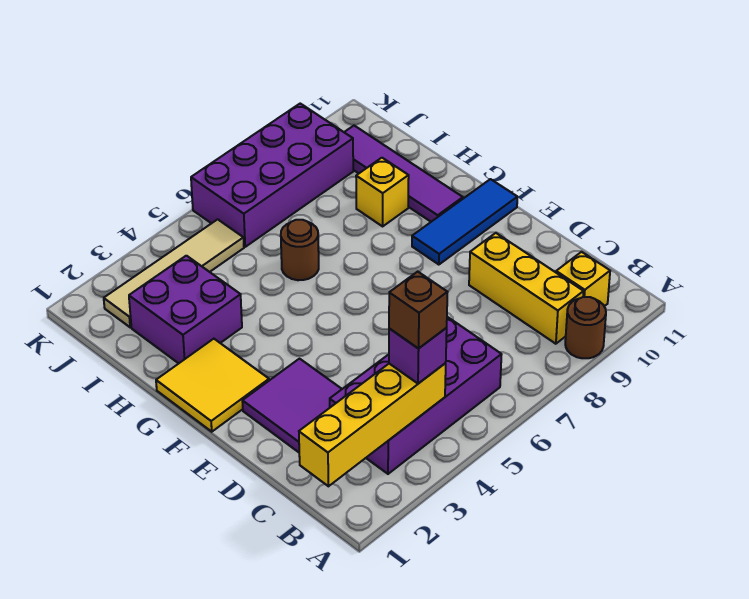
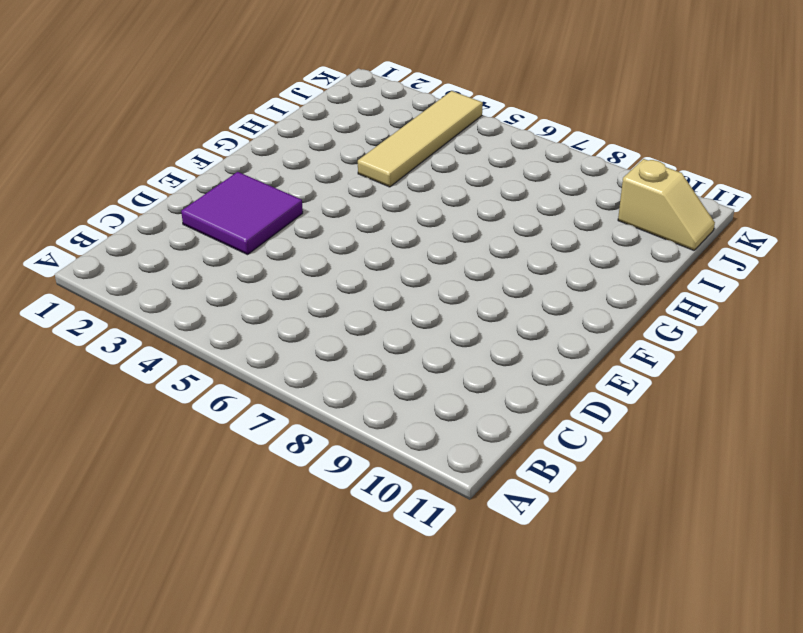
tan 1x4 tile [358,91,483,187] -> tan 1x4 tile turned to [104,219,244,327]
tan 1x2 slope [618,159,715,250] -> purple 1x4 tile [344,126,463,222]
none -> brown 1x1 round brick [565,297,606,358]
none -> purple 2x4 brick [330,317,502,474]
none -> yellow 1x3 brick [469,233,584,344]

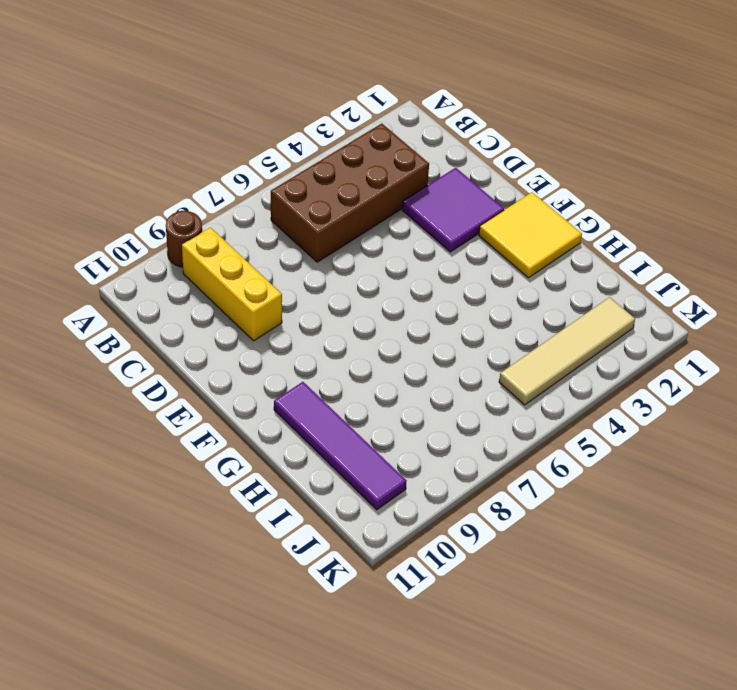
brown 2x4 brick [271,123,429,262] -> purple 2x4 brick [330,317,502,474]
none -> yellow 1x1 brick [556,252,610,306]
none -> blue 1x3 tile [412,179,517,265]
none -> purple 2x2 brick [129,256,242,363]

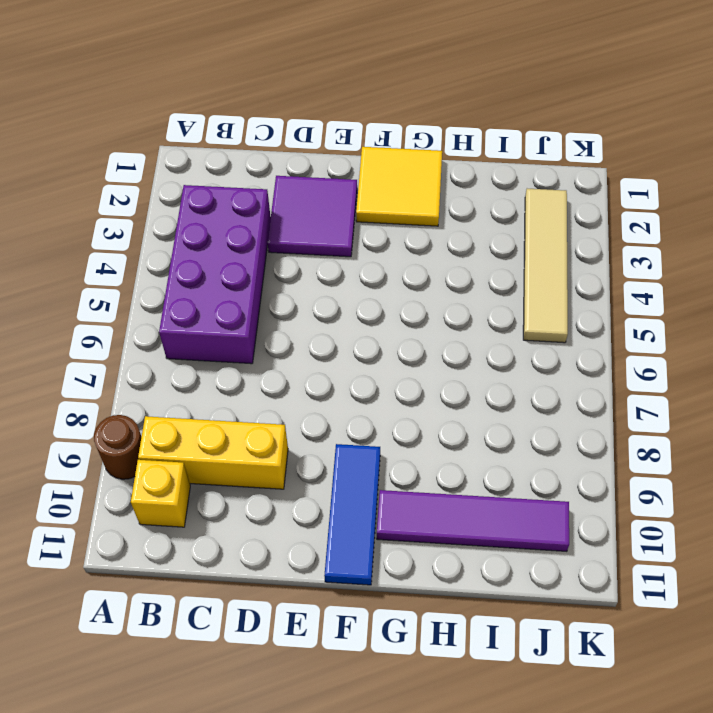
none -> purple 2x2 brick [129,256,242,363]
none -> brown 1x1 round brick [281,220,319,280]
none -> yellow 1x1 brick [356,158,409,226]

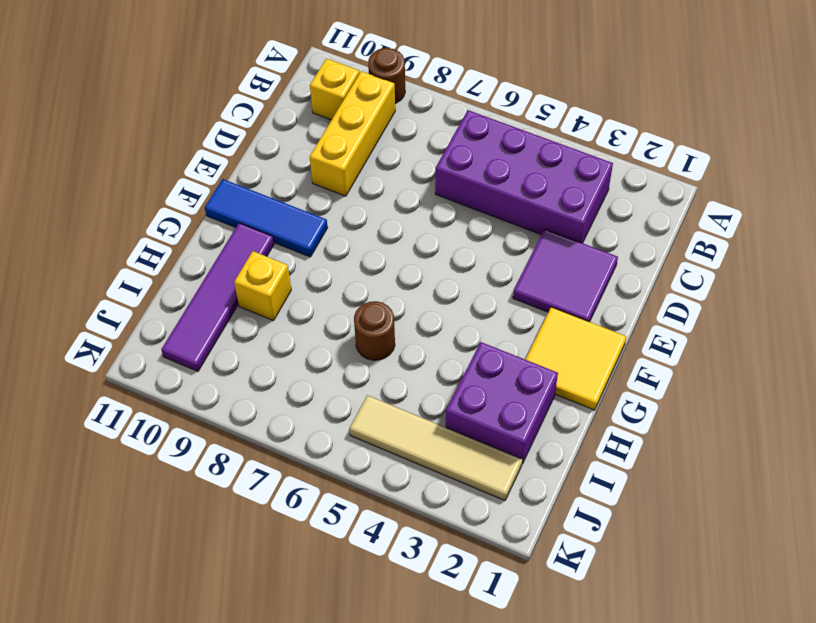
none -> purple 2x4 brick [191,104,353,247]
none -> yellow 1x4 brick [299,363,446,486]
none -> purple 1x1 brick [389,328,447,384]

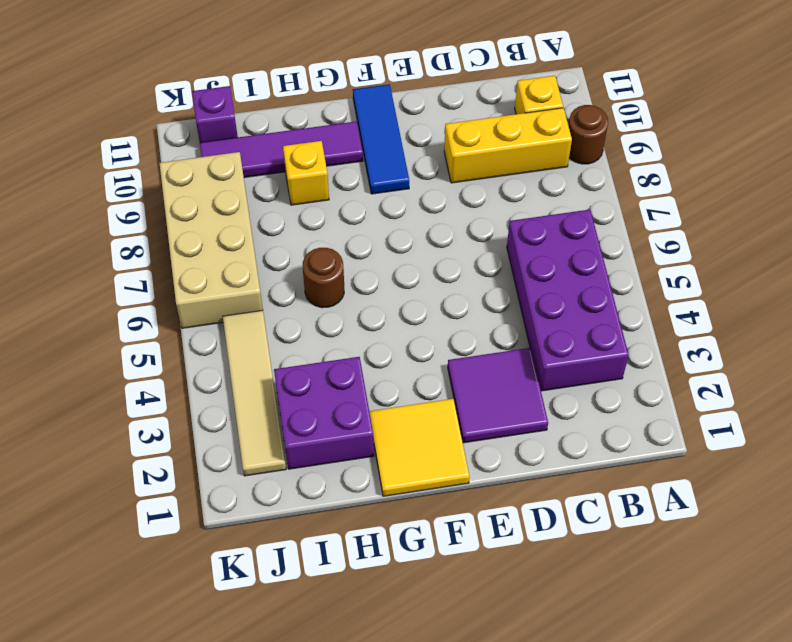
tan 2x4 brick [159,152,263,328] -> purple 2x4 brick [191,104,353,247]
purple 1x1 brick [192,86,238,143] -> purple 1x1 brick moved to [389,328,447,384]
none -> yellow 1x4 brick [299,363,446,486]
none -> brown 1x1 brick [389,272,448,349]

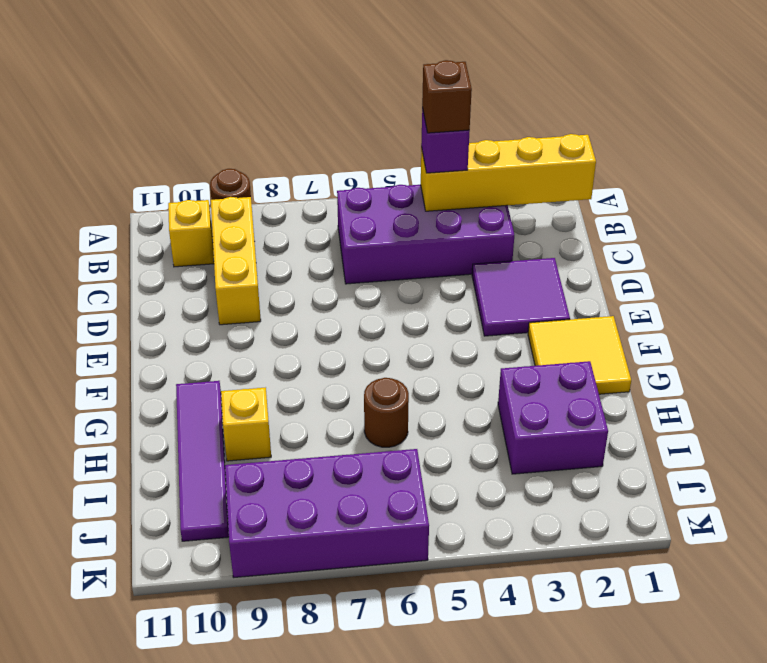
none -> blue 1x3 tile [412,179,517,265]
none -> tan 1x4 tile [104,219,244,327]

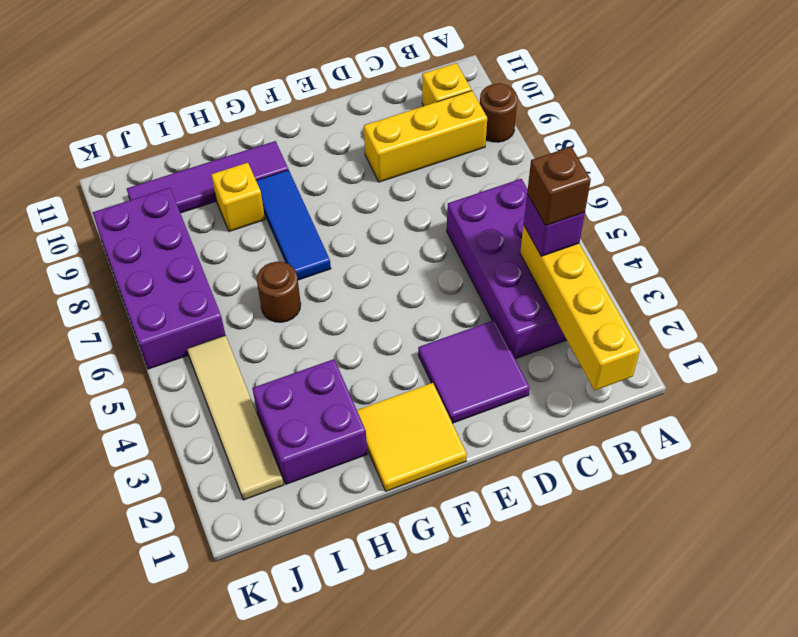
blue 1x3 tile [256,170,331,280] -> blue 1x3 tile moved to [412,179,517,265]

